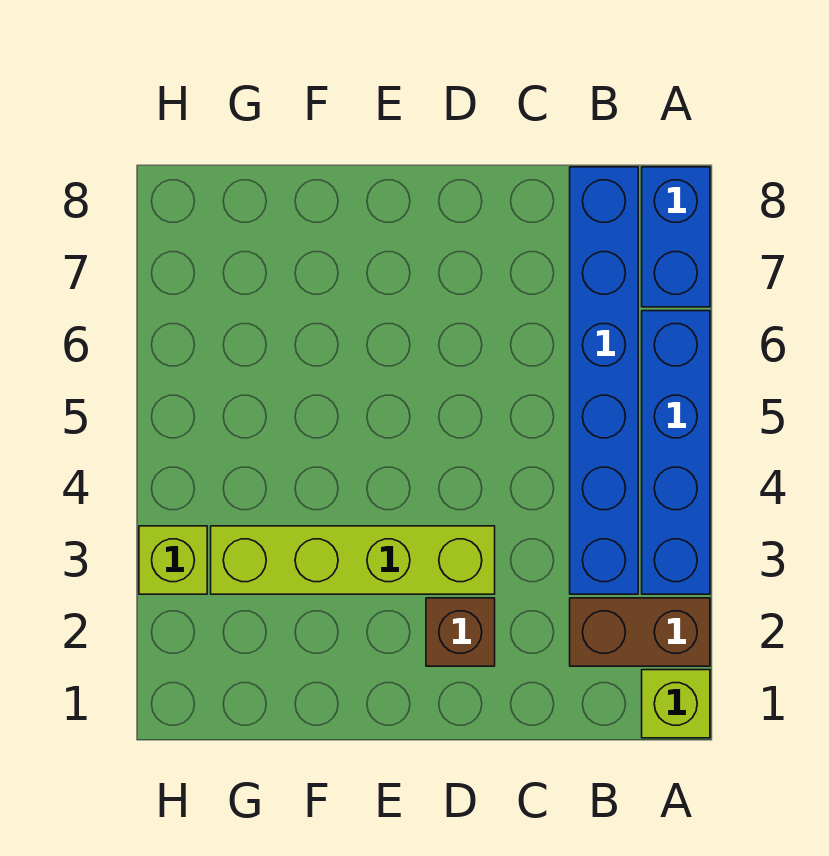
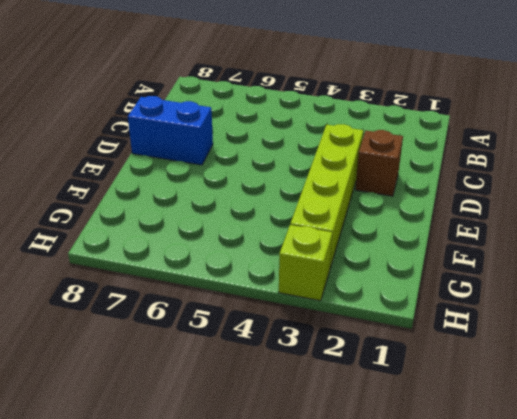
blue 1x2 brick [128,96,213,165] -> blue 1x2 brick moved to [642,167,710,307]
none -> lime 1x1 brick [642,670,710,738]
none -> brown 1x2 brick [570,598,710,666]

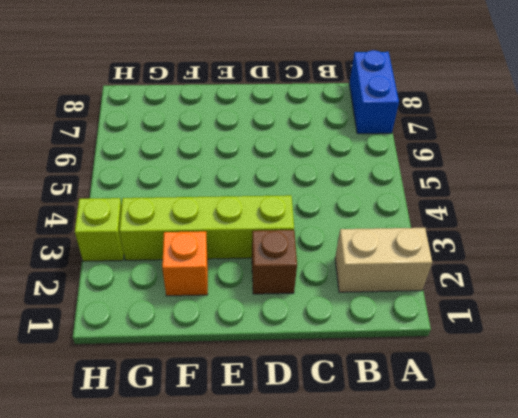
tan 1x2 brick [335,228,432,292] -> brown 1x2 brick [570,598,710,666]
orange 1x1 brick [162,231,208,296] -> none
none -> lime 1x1 brick [642,670,710,738]
none -> blue 1x4 brick [642,311,710,594]

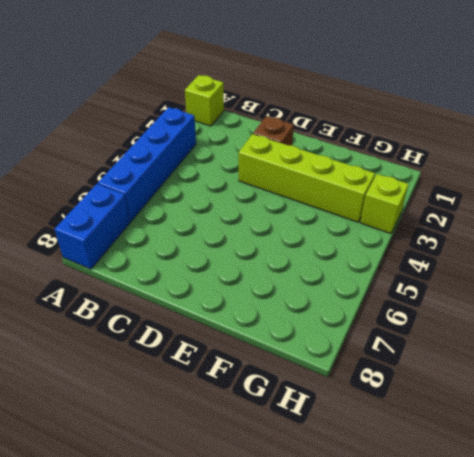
none -> brown 1x2 brick [570,598,710,666]
none -> blue 1x6 brick [570,167,638,594]

